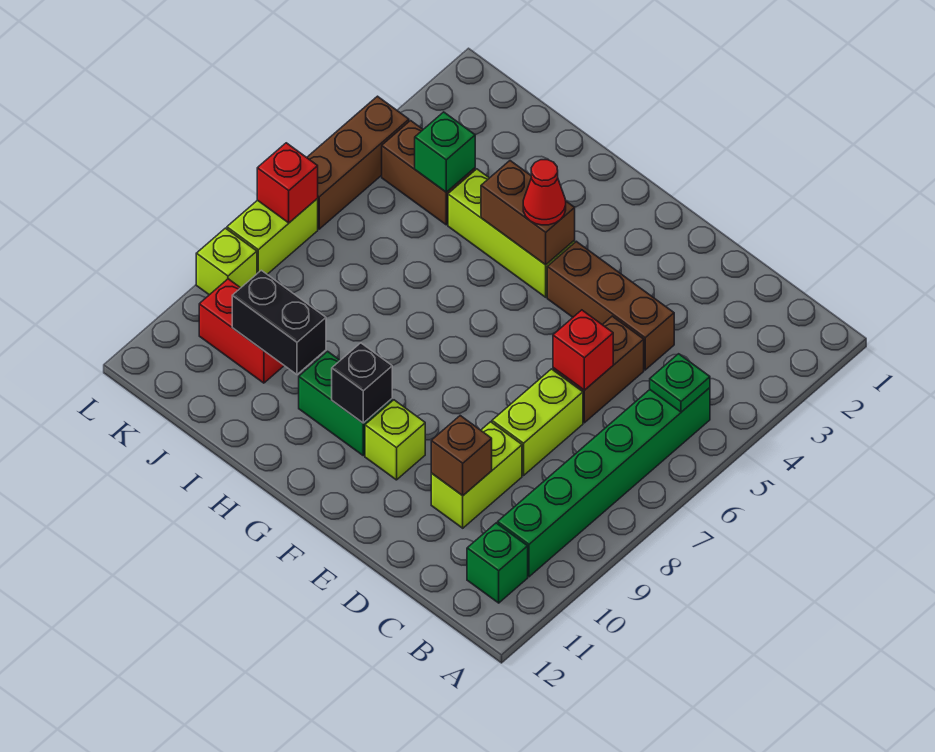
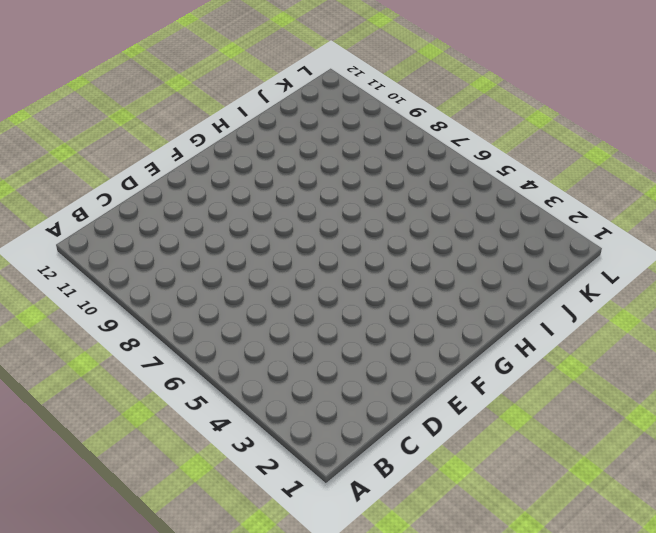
none -> green 1x6 brick [498,388,710,577]
none -> green 1x1 brick [467,523,528,603]
none -> brown 1x3 brick [547,241,674,370]

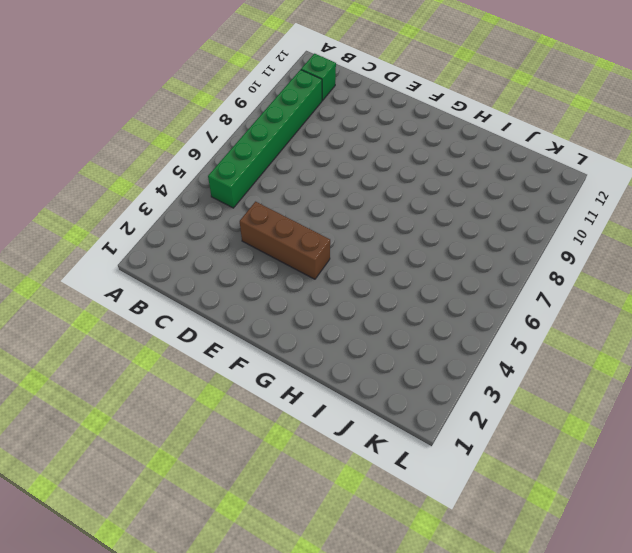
none -> brown 1x2 brick [553,316,644,423]
none -> lime 1x2 brick [492,369,583,475]
none -> lime 1x2 brick [431,422,522,528]

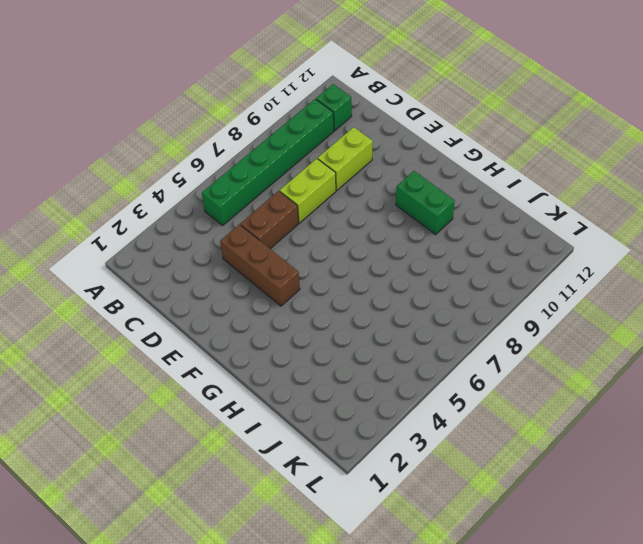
none -> lime 1x1 brick [365,400,425,480]
none -> lime 1x3 brick [448,169,575,297]
none -> brown 1x2 brick [382,121,475,225]

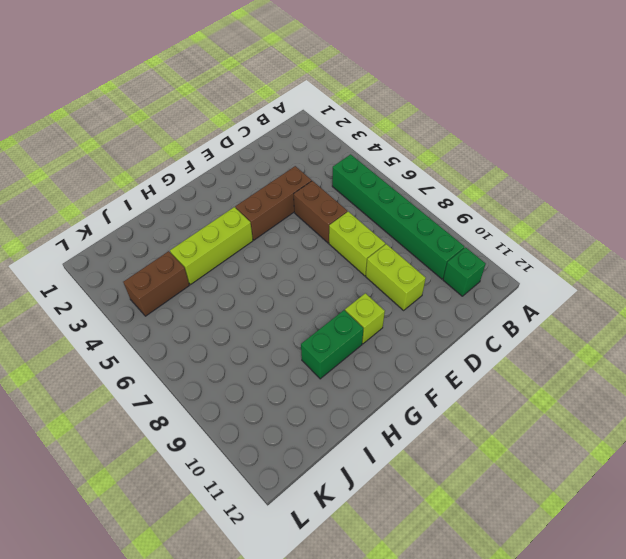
none -> red 1x2 brick [199,279,284,383]
none -> brown 1x3 brick [307,96,409,229]
none -> lime 1x2 brick [227,199,318,274]

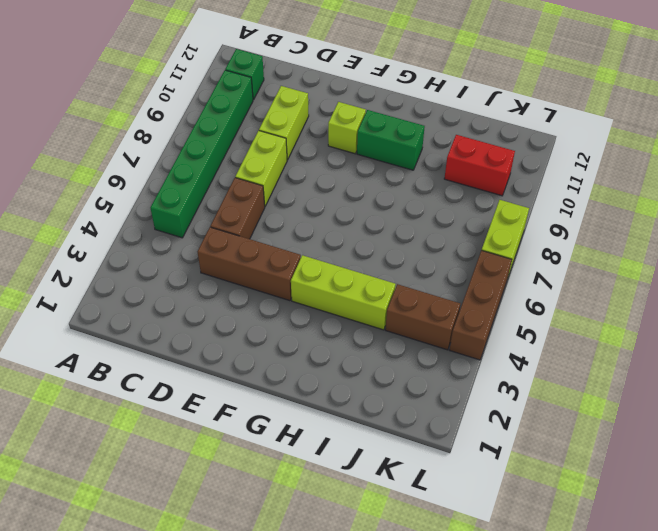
none -> lime 1x1 brick [196,228,257,295]
none -> green 1x1 plate [650,354,710,412]
none -> red 1x1 brick [553,310,613,390]

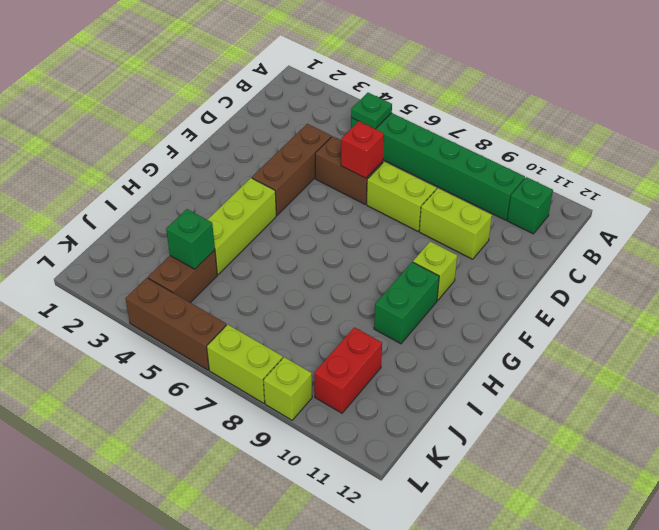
none -> brown 1x1 brick [431,416,492,496]
none -> brown 1x2 brick [481,161,575,265]
none -> black 1x1 brick [332,343,392,423]

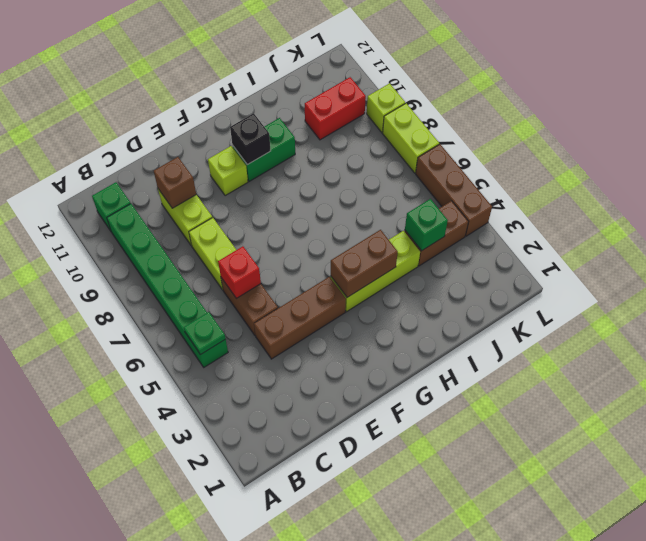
none -> black 1x2 brick [232,270,326,374]
none -> red 1x1 brick [257,143,318,223]
none -> red 1x1 cone [523,160,566,225]

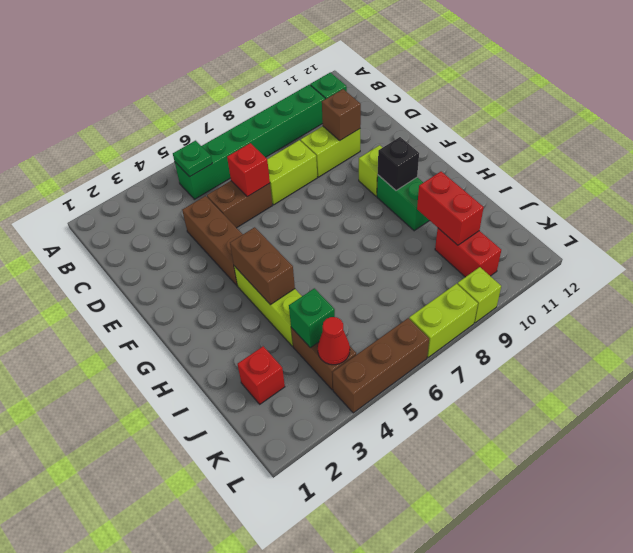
red 1x2 brick [417,172,484,245] -> black 1x2 brick [232,270,326,374]
red 1x1 brick [238,346,285,404] -> red 1x1 brick moved to [257,143,318,223]
red 1x1 cone [318,317,350,365] -> red 1x1 cone moved to [523,160,566,225]

